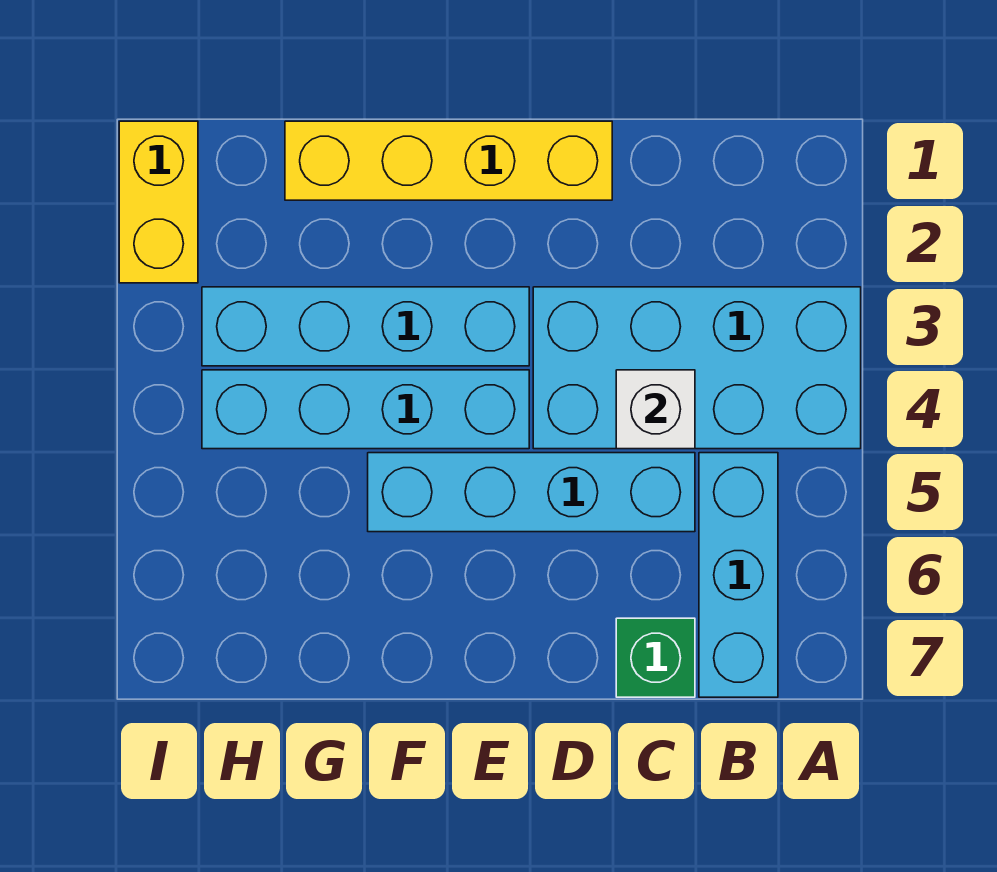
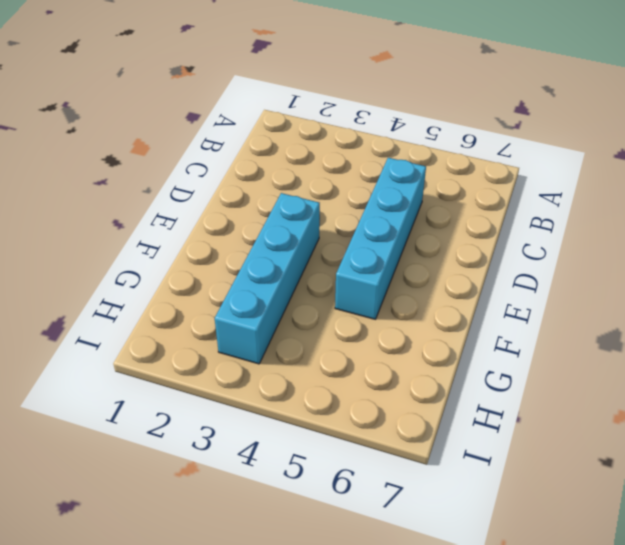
none -> cyan 2x4 brick [533,287,861,449]
none -> cyan 1x3 brick [699,453,778,697]

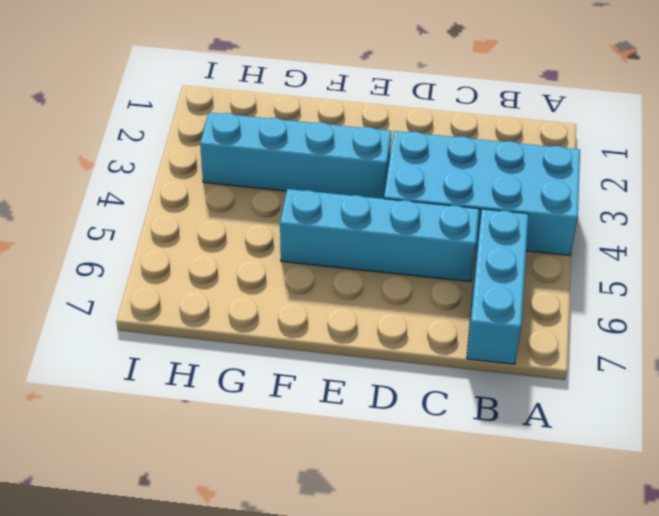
none -> green 1x1 brick [616,618,695,697]
none -> yellow 1x4 brick [285,121,612,200]

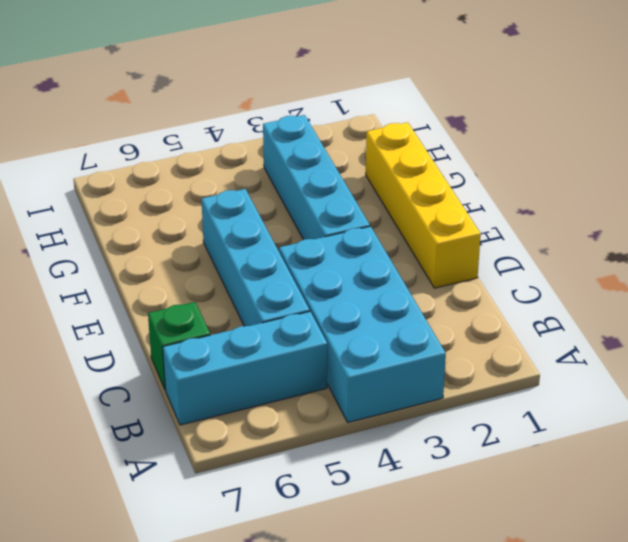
none -> cyan 1x4 brick [202,370,529,449]
none -> yellow 1x2 brick [119,121,198,283]

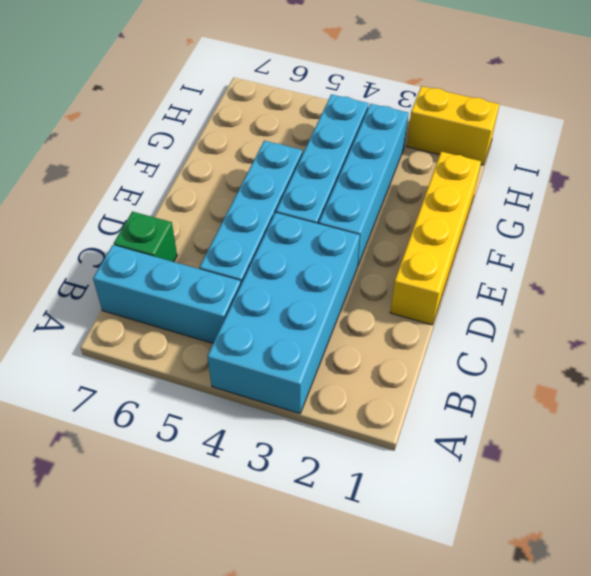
none -> white 1x1 brick [616,370,695,449]

